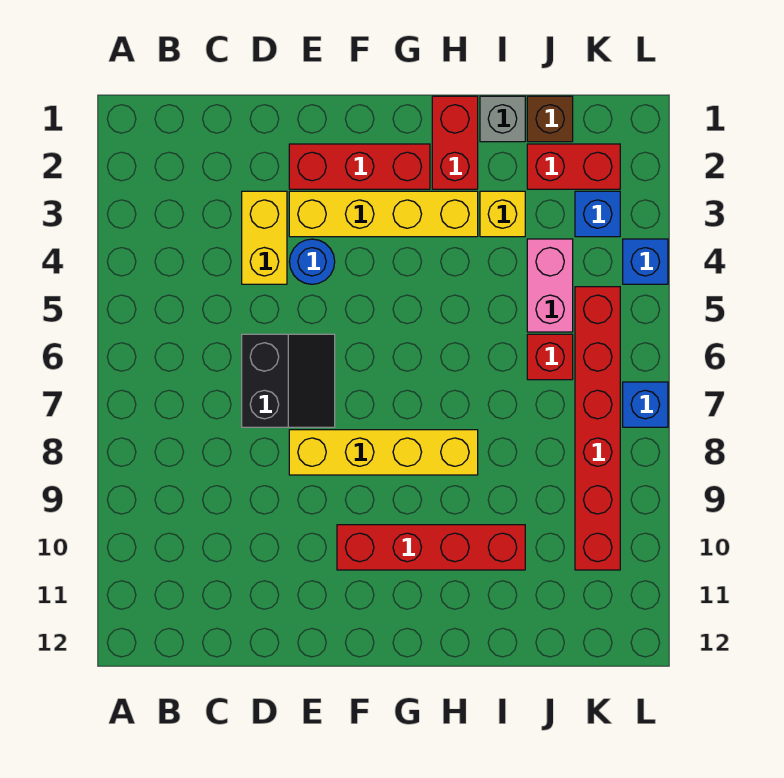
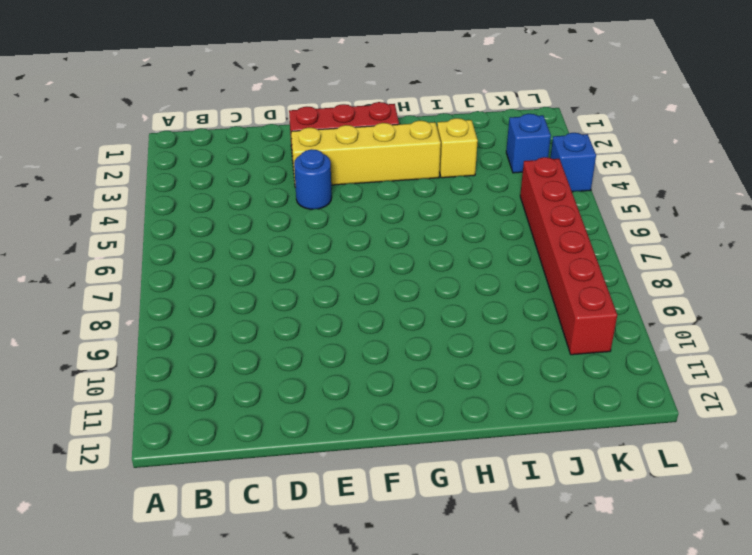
none -> yellow 1x2 brick [242,191,287,284]
none -> black 2x2 slope [242,334,335,427]
none -> yellow 1x4 brick [289,430,478,475]

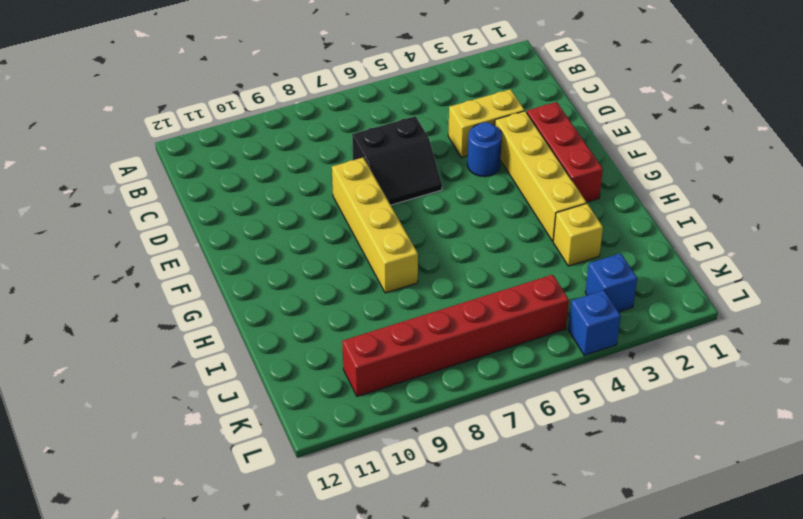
none -> red 1x4 brick [337,525,525,570]
none -> red 1x2 brick [432,96,478,189]
none -> grey 1x1 brick [480,96,525,142]

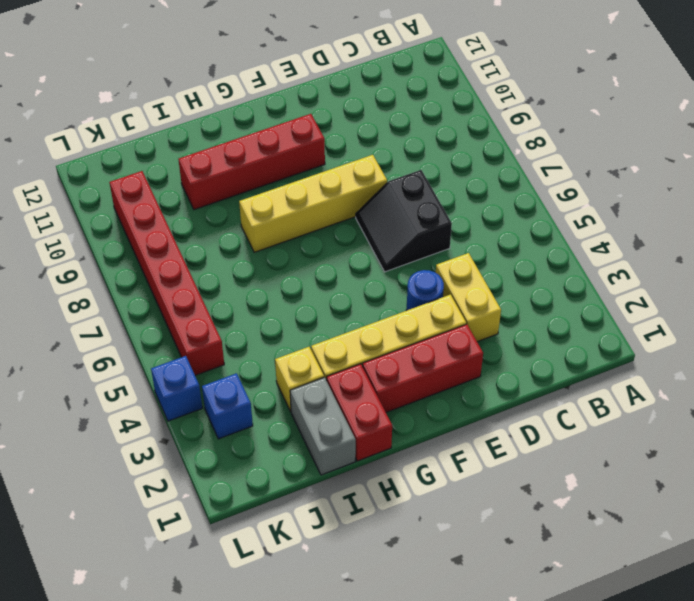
grey 1x2 brick [290,377,356,475] -> grey 1x1 brick [480,96,525,142]
none -> brown 1x1 brick [527,96,573,142]
none -> red 1x2 brick [527,144,620,189]
none -> pink 1x2 brick [527,239,573,332]

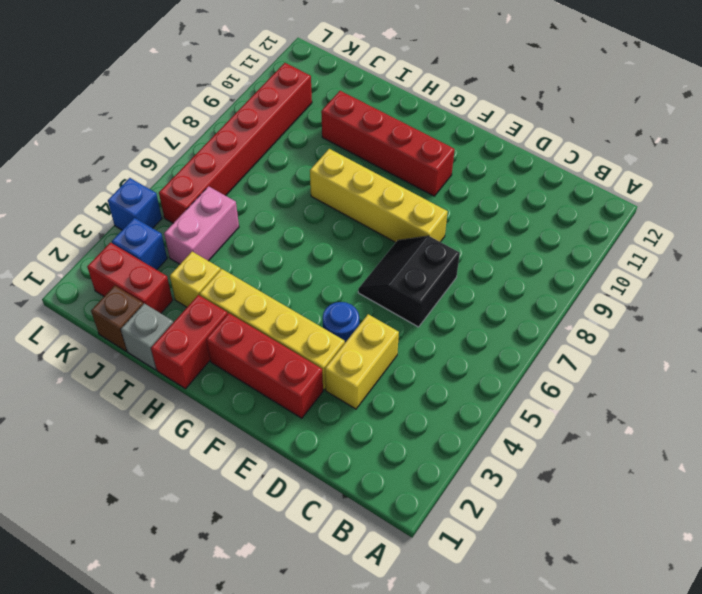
none -> red 1x1 brick [527,334,573,380]
none -> blue 1x1 brick [623,382,668,427]

